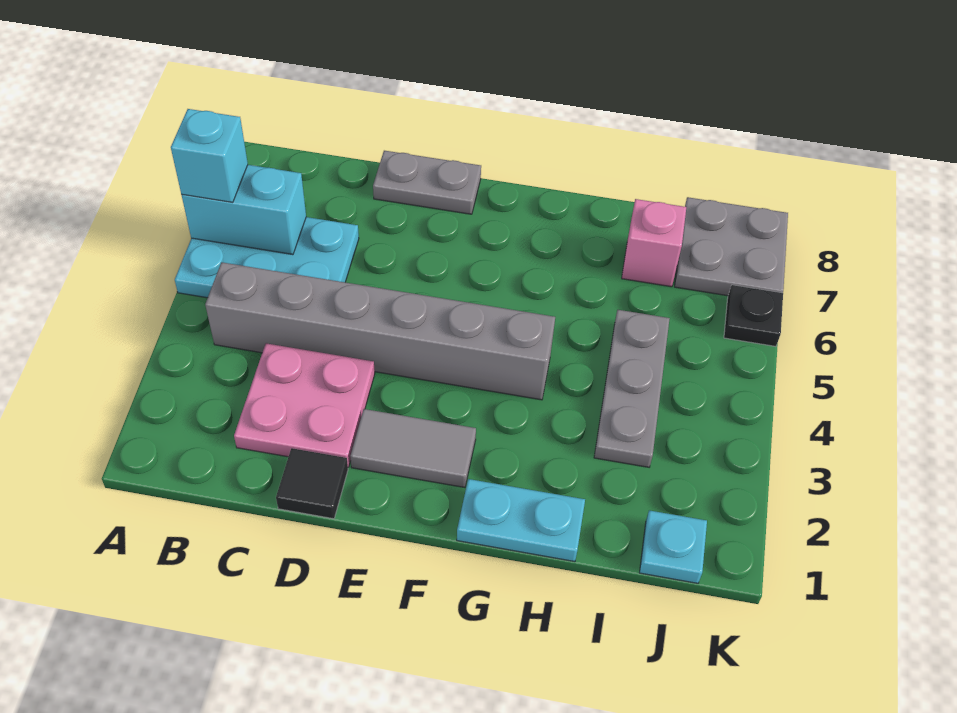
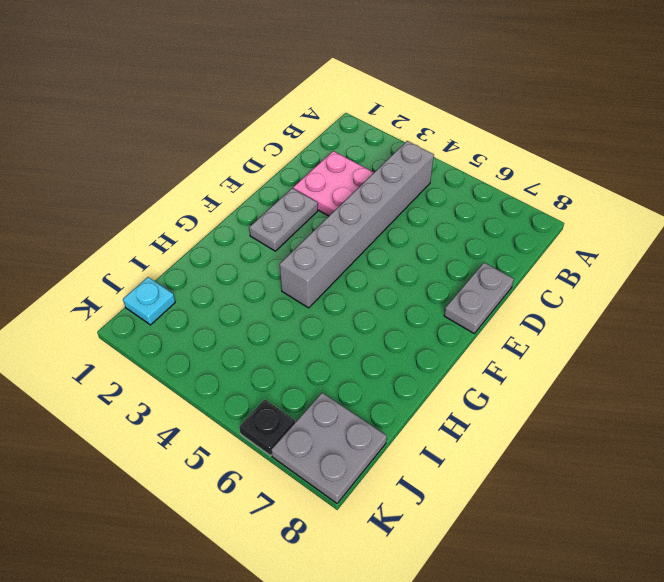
grey 1x2 plate [249,188,318,251] -> grey 1x2 tile [350,409,476,488]
none -> cyan 2x3 plate [175,217,359,298]
none -> black 1x1 tile [276,448,348,519]
none -> cyan 1x2 plate [457,479,585,562]

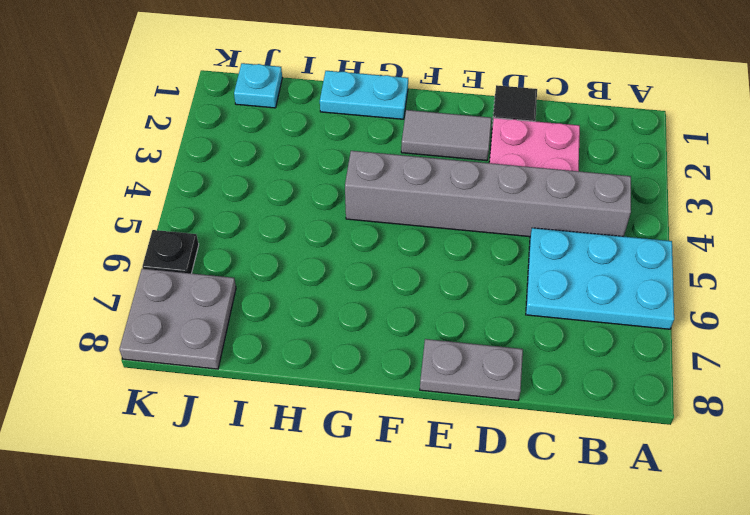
none -> grey 1x3 plate [594,310,670,467]
none -> pink 1x1 brick [622,199,686,287]
none -> cyan 1x2 brick [181,165,306,255]

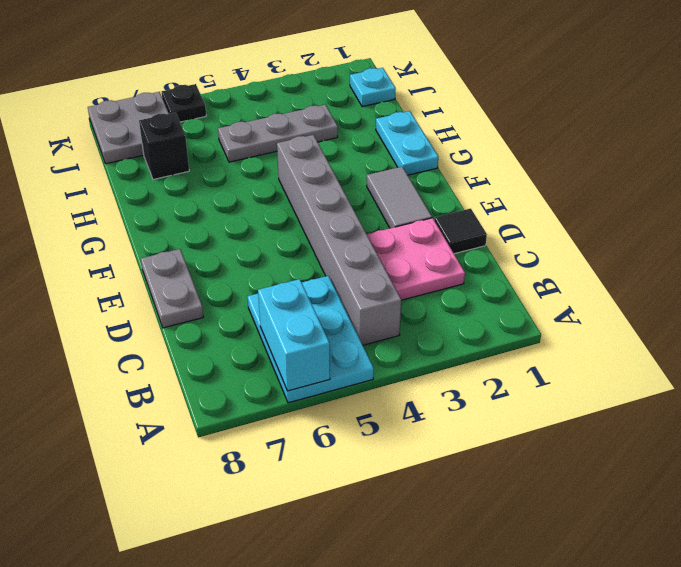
black 1x1 brick [139,112,189,179] -> pink 1x1 brick [622,199,686,287]
none -> cyan 1x1 brick [171,109,248,202]

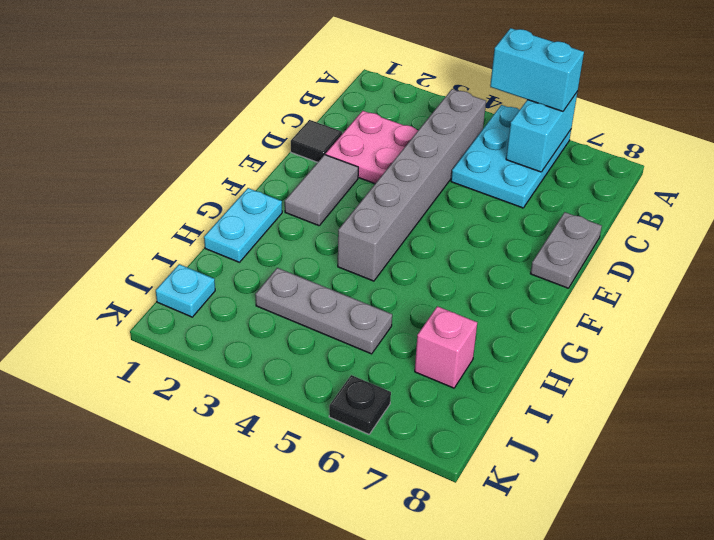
cyan 1x2 brick [490,28,584,111] -> cyan 1x1 brick [171,109,248,202]
none -> grey 2x2 plate [675,197,788,296]

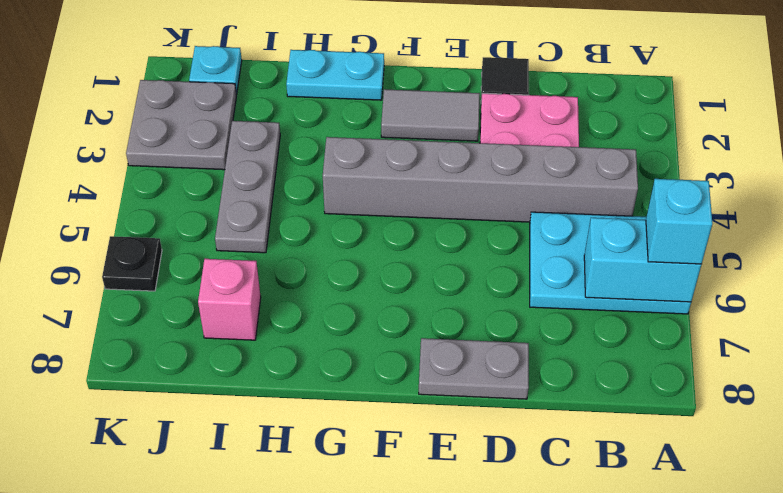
grey 2x2 plate [126,80,237,170] -> grey 2x2 plate moved to [675,197,788,296]

